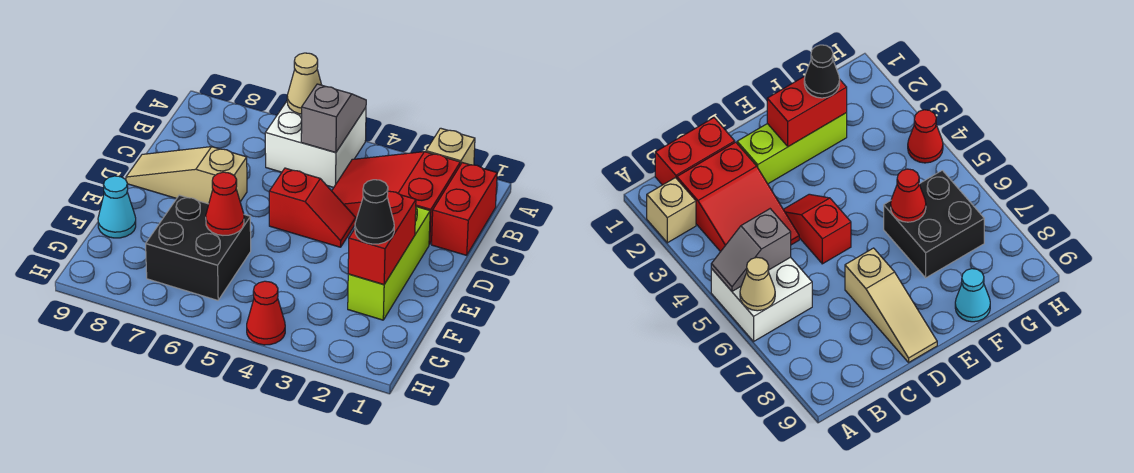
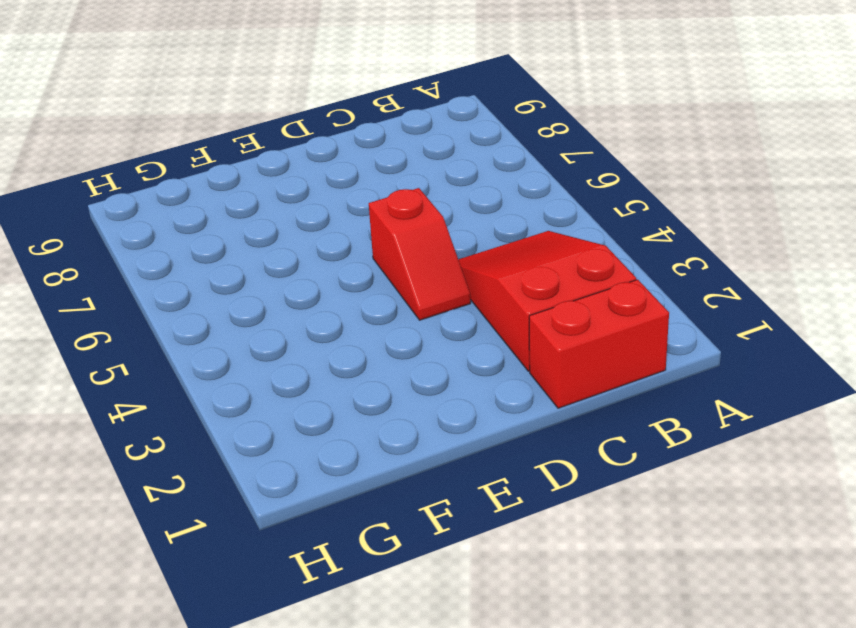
none -> tan 1x1 brick [426,128,475,165]
none -> white 2x2 brick [265,101,366,187]
none -> lime 1x3 brick [348,207,430,320]

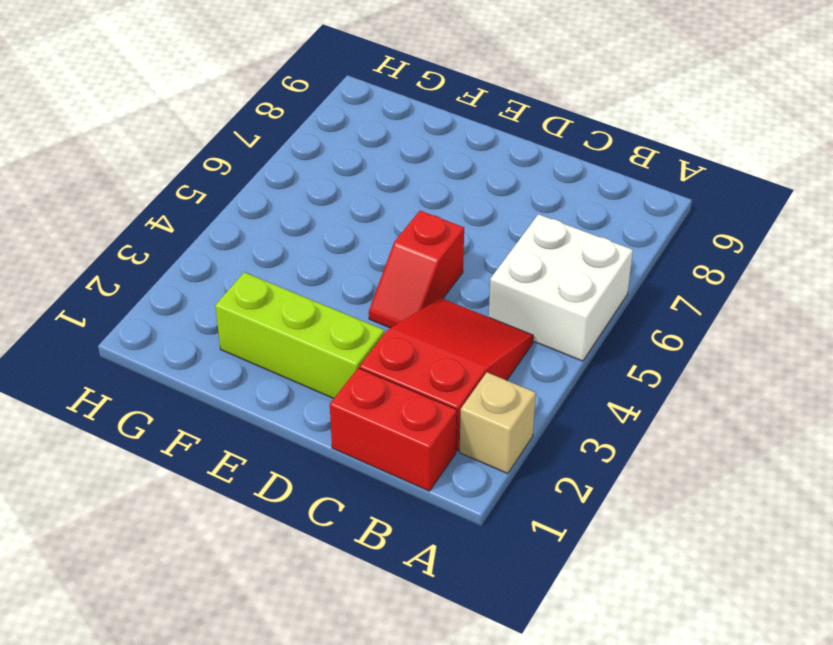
none -> tan 1x3 slope [126,147,247,204]
none -> black 2x2 brick [146,195,251,300]
none -> cyan 1x1 cone [98,176,136,238]

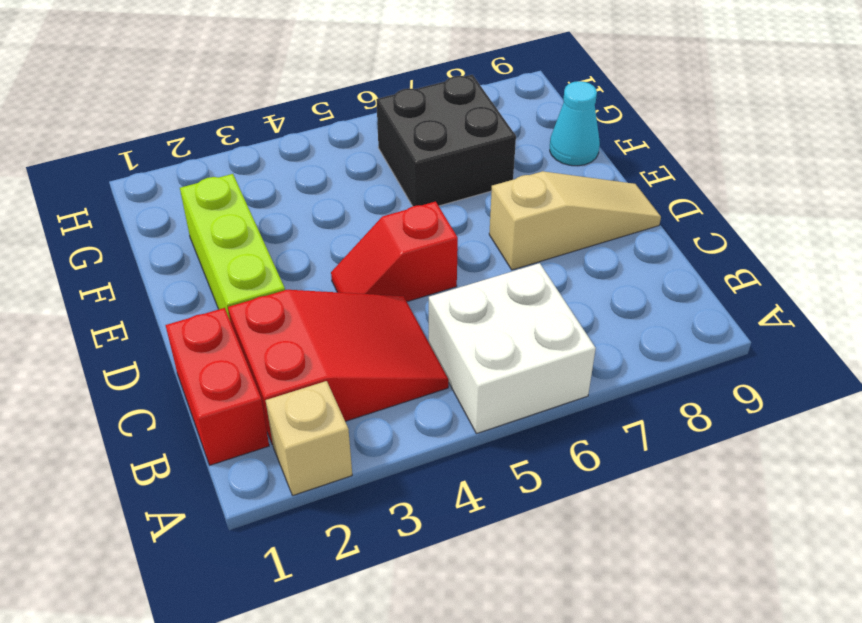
none -> red 1x1 cone [247,281,285,345]
none -> grey 1x2 slope [301,84,366,152]
none -> tan 1x1 cone [287,53,321,114]

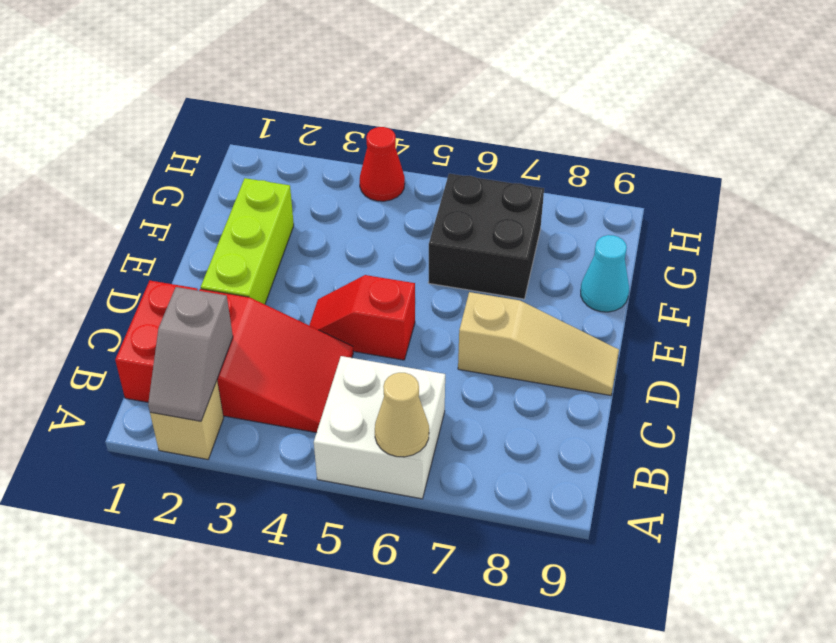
grey 1x2 slope [148,287,233,421] -> grey 1x2 slope moved to [301,84,366,152]
none -> red 1x2 brick [348,191,416,284]
none -> red 1x1 cone [206,172,244,235]
none -> black 1x1 cone [355,180,394,244]

